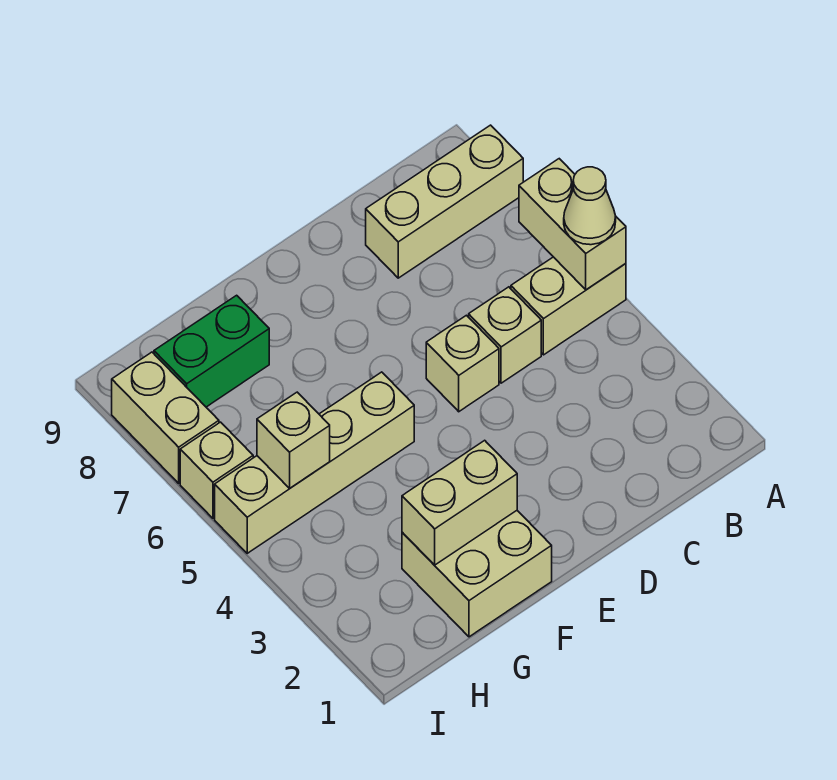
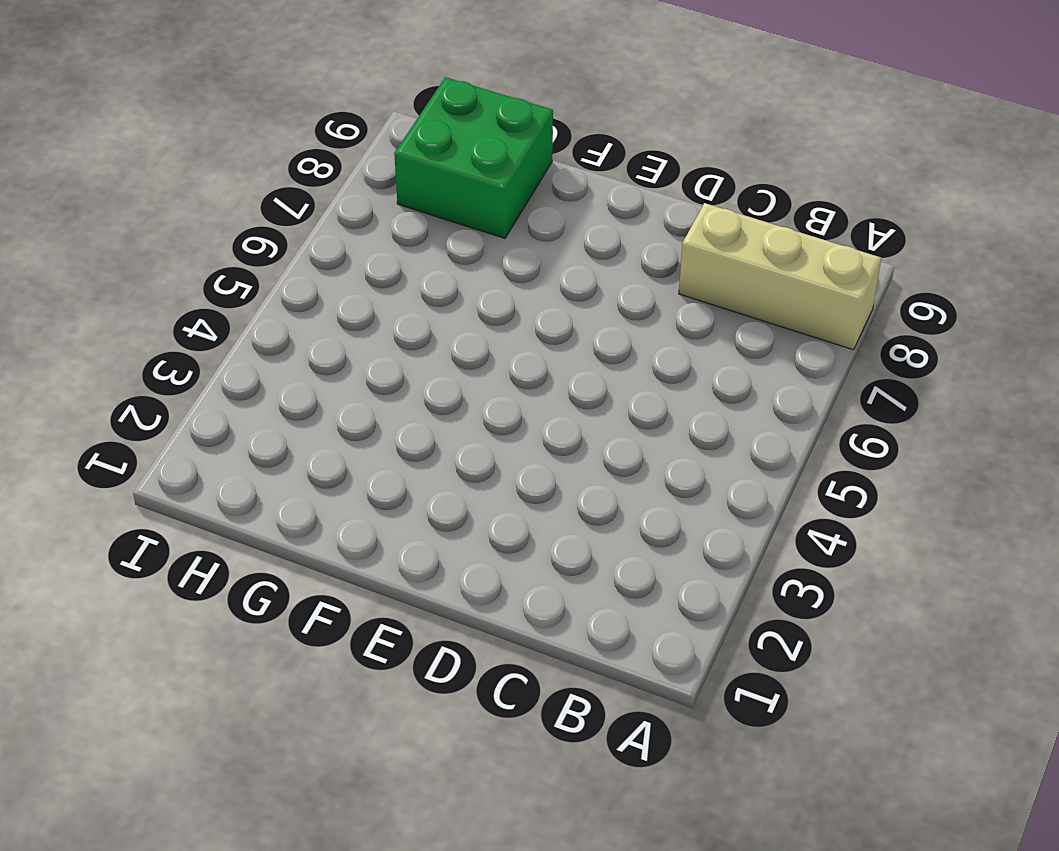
green 2x2 brick [394,77,553,238] -> green 1x2 brick [154,295,269,407]
none -> tan 1x2 brick [511,257,626,355]
none -> tan 1x1 brick [469,287,541,383]
none -> tan 1x1 brick [426,315,499,412]

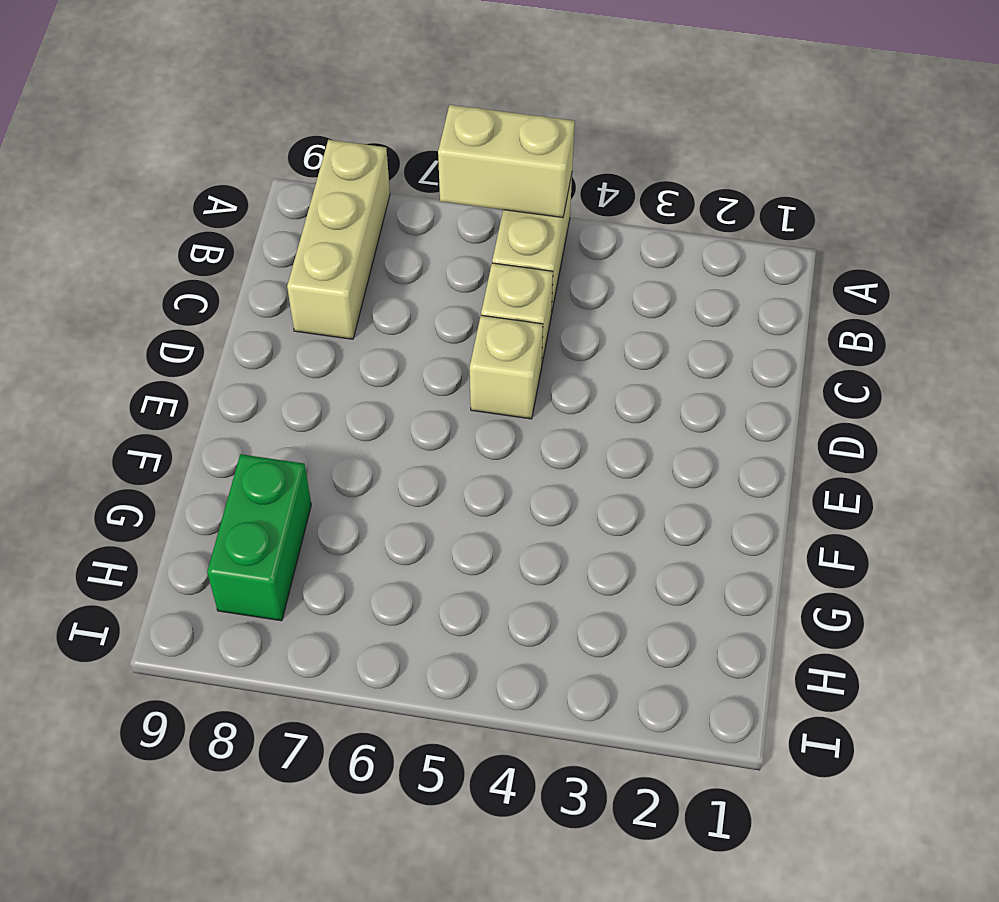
none -> tan 2x2 brick [402,511,552,637]
none -> tan 1x4 brick [215,372,414,553]
none -> tan 1x1 brick [180,422,253,518]

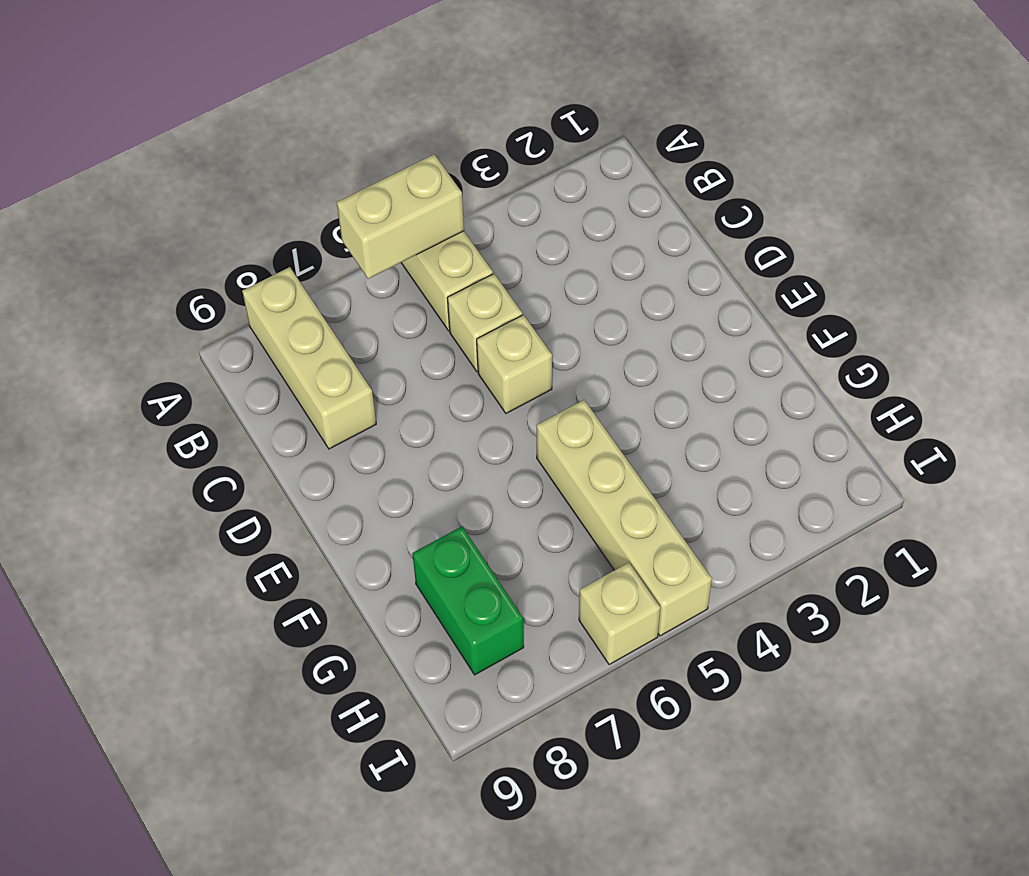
none -> tan 2x2 brick [402,511,552,637]
none -> tan 1x2 brick [112,352,219,483]
none -> tan 1x2 brick [402,440,517,565]

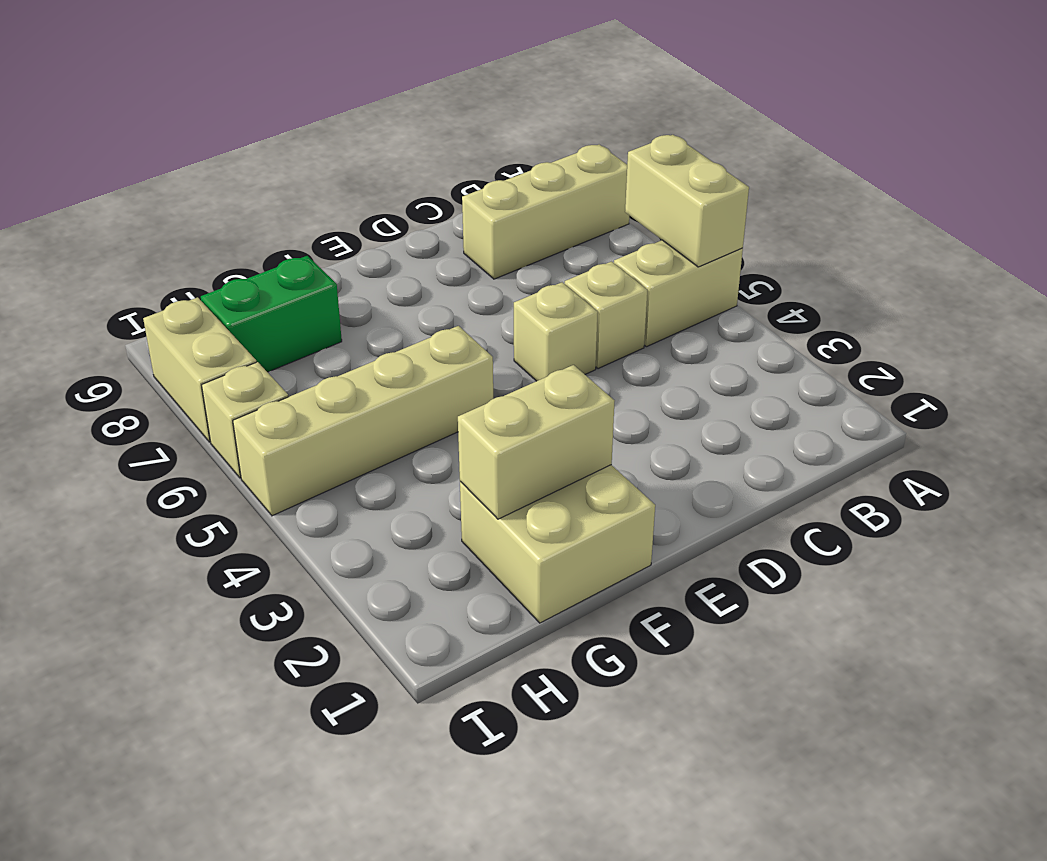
none -> tan 1x1 brick [257,392,330,488]
none -> tan 1x1 cone [564,167,616,245]

